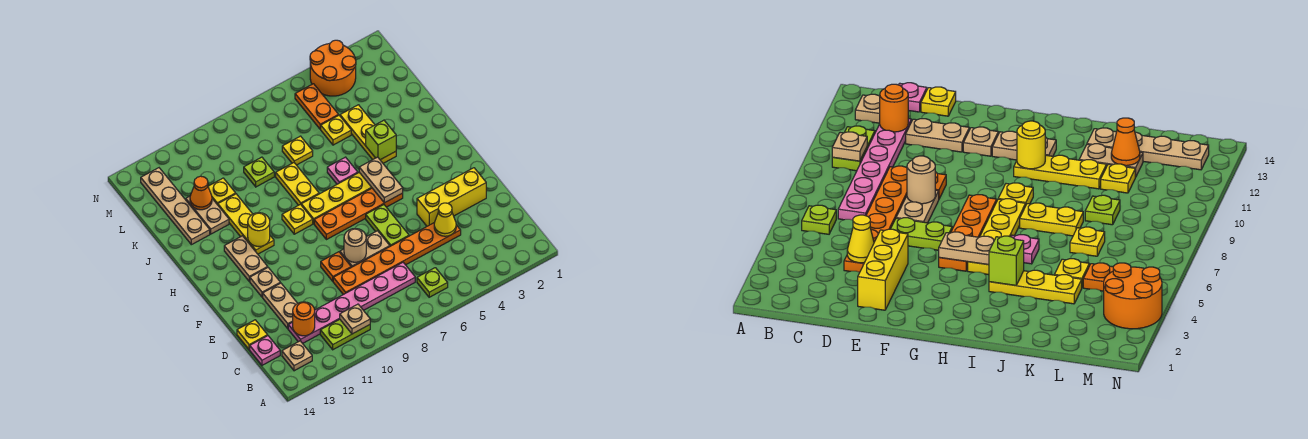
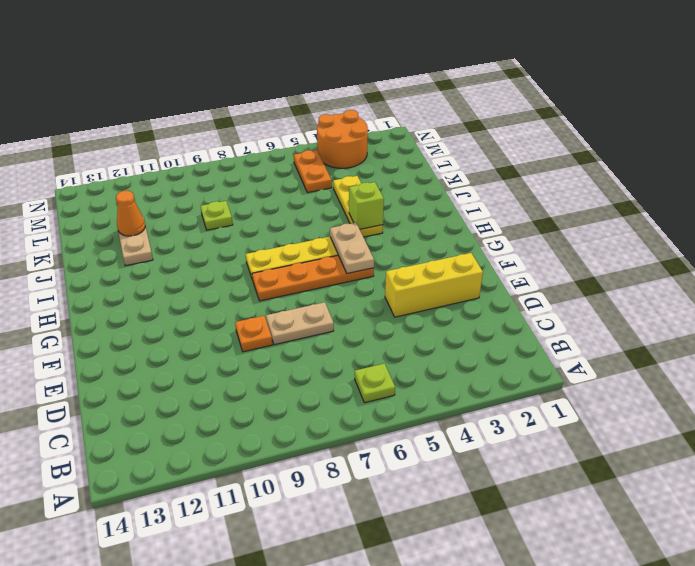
none -> lime 1x2 plate [320,319,370,350]
none -> tan 1x1 plate [282,341,312,371]
none -> pink 1x6 plate [288,263,415,343]
none -> pink 1x1 plate [250,336,280,365]

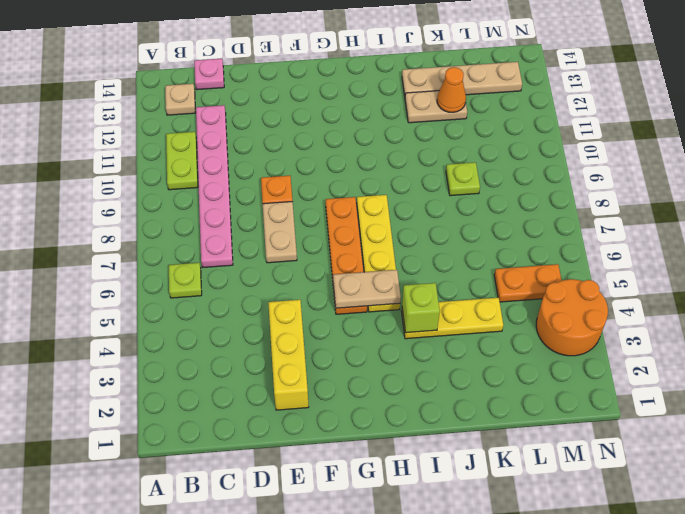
none -> orange 1x6 plate [333,222,461,295]
none -> tan 1x2 plate [263,283,297,329]
none -> yellow 1x1 plate [237,320,268,350]
none -> lime 1x2 plate [366,205,409,246]

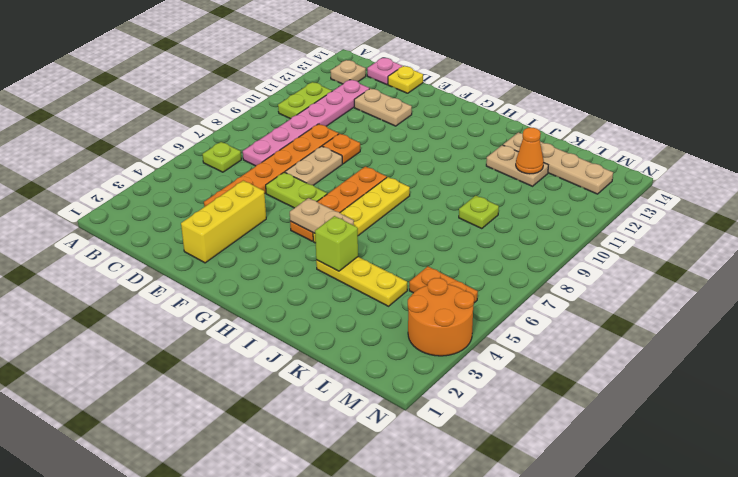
none -> tan 1x1 plate [250,268,280,297]
none -> tan 1x2 plate [224,236,268,281]
none -> yellow 1x1 plate [282,204,313,234]
none -> yellow 1x3 plate [218,194,274,254]

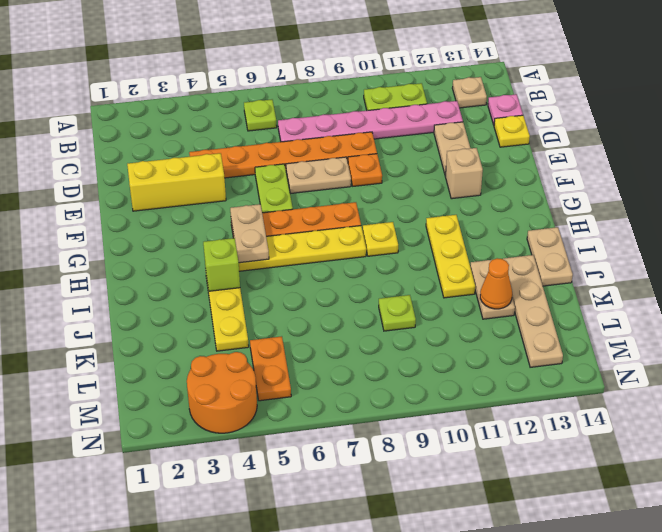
tan 1x1 brick [446,148,483,199] -> tan 1x1 plate [250,268,280,297]
tan 1x2 plate [527,227,573,286] -> tan 1x2 plate moved to [224,236,268,281]
none -> pink 1x1 plate [327,157,358,184]
none -> yellow 1x2 plate [276,163,319,205]
none -> yellow 1x1 plate [321,115,351,145]
none -> yellow 1x1 plate [282,136,313,165]

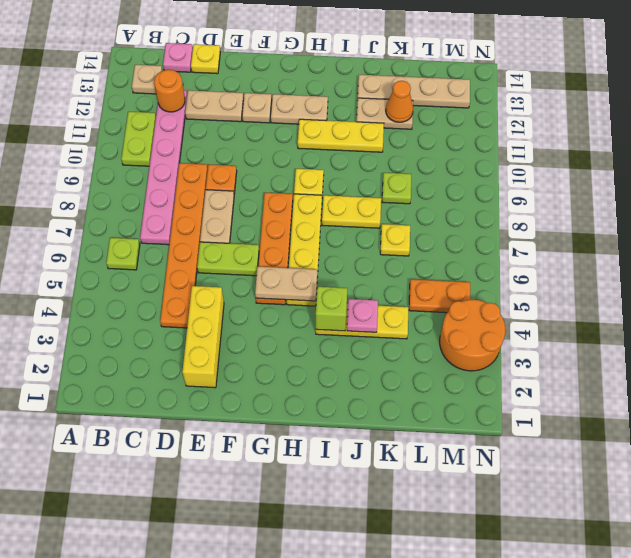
pink 1x1 plate [347,299,378,332] -> pink 1x1 plate moved to [327,157,358,184]
none -> yellow 1x1 plate [321,115,351,145]
none -> yellow 1x1 plate [208,178,236,205]
none -> tan 1x1 plate [340,304,370,334]
none -> yellow 1x1 cone [434,203,456,236]

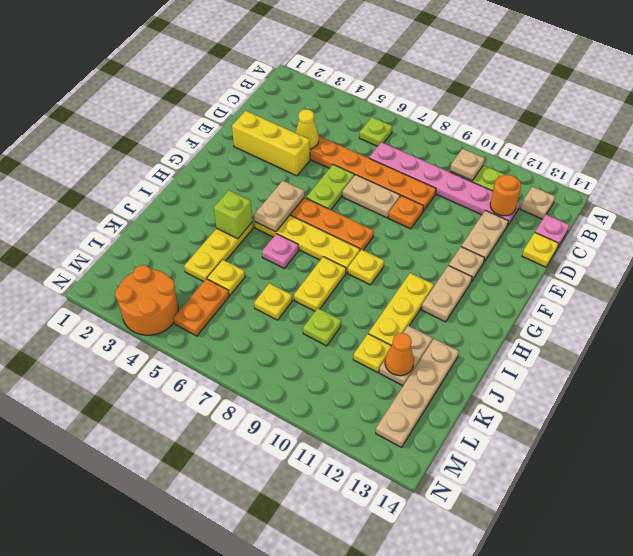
none -> tan 1x1 round brick [344,229,366,262]
none -> yellow 1x1 round brick [248,213,270,247]

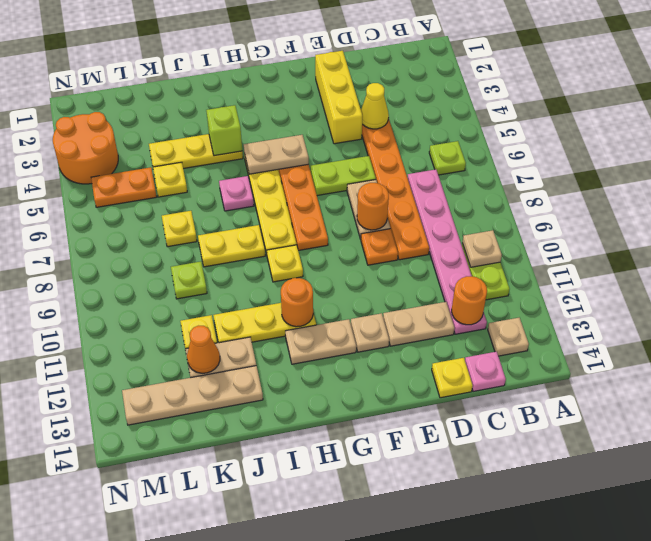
orange 1x1 round brick [357,183,389,230] -> tan 1x1 round brick [344,229,366,262]
orange 1x1 round brick [281,278,313,327] -> yellow 1x1 round brick [248,213,270,247]

